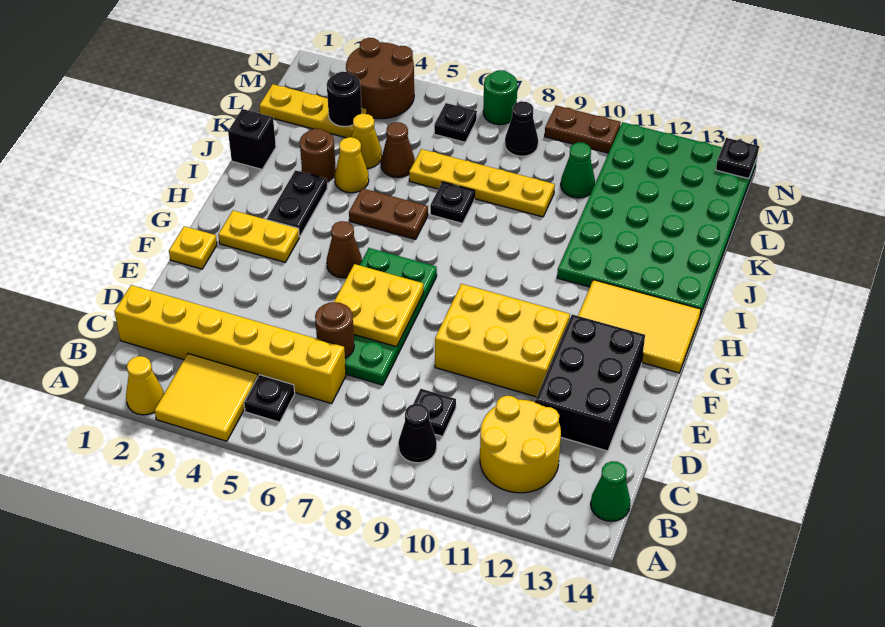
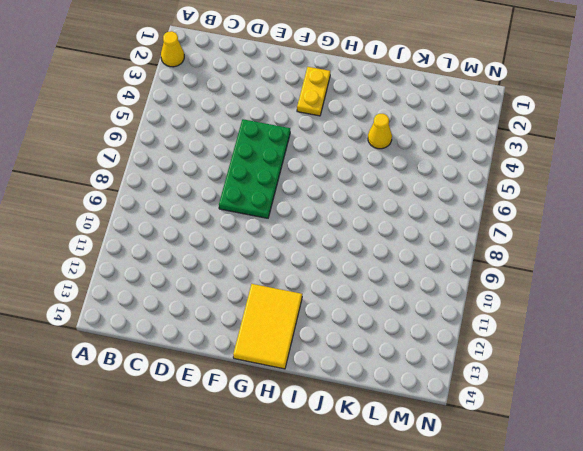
green 2x4 plate [219,119,290,218] -> green 2x4 plate turned to [345,248,437,385]
none -> yellow 2x2 tile [155,354,258,441]
none -> black 1x1 plate [244,375,295,422]
none -> black 1x1 cone [398,404,437,463]
none -> yellow 2x2 round brick [480,396,561,493]

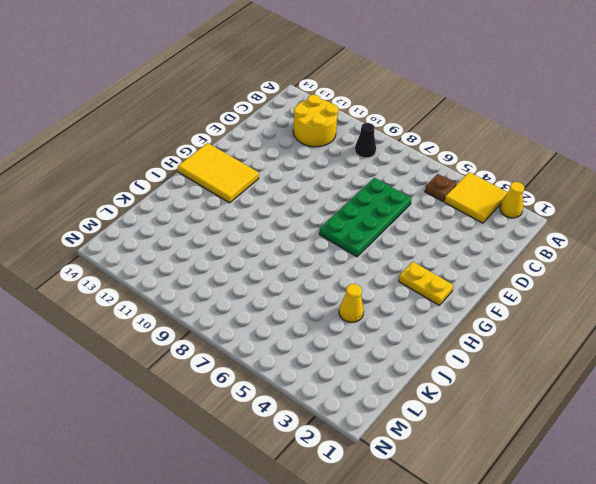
brown 1x1 plate [425,174,456,201] -> black 1x1 plate [244,375,295,422]
none -> green 1x1 cone [591,461,630,521]
none -> yellow 1x6 brick [114,285,346,403]
none -> black 1x1 plate [413,389,456,437]
none -> black 2x3 brick [535,315,645,451]

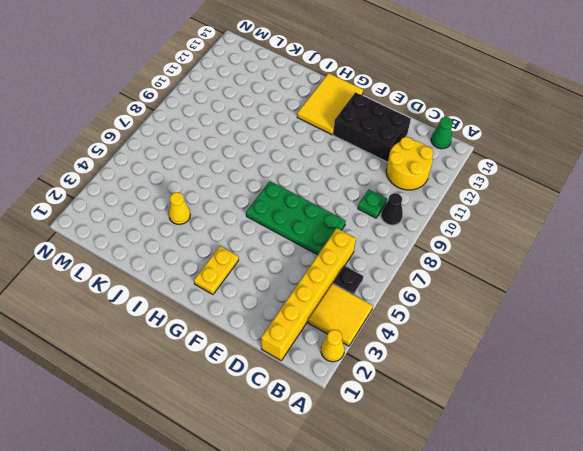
green 1x1 plate [358,190,387,218] -> black 1x1 plate [413,389,456,437]
none -> yellow 2x3 brick [435,284,570,397]
none -> yellow 1x1 plate [169,226,217,269]
none -> brown 1x1 cone [327,221,362,278]
none -> black 1x2 plate [267,170,327,237]

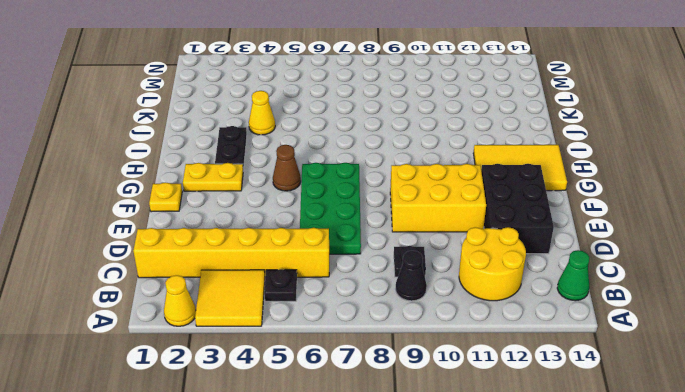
none -> brown 1x2 plate [349,188,428,239]
none -> green 4x6 plate [557,122,757,316]
none -> black 1x1 brick [228,109,276,169]
none -> brown 1x1 round brick [300,129,336,182]

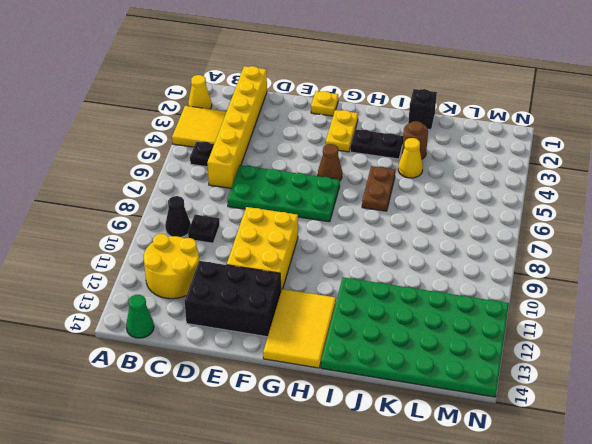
none -> black 1x1 plate [430,182,475,223]
none -> yellow 1x1 cone [352,114,382,168]
none -> brown 1x1 cone [381,122,415,177]
none -> yellow 1x4 plate [409,149,555,217]

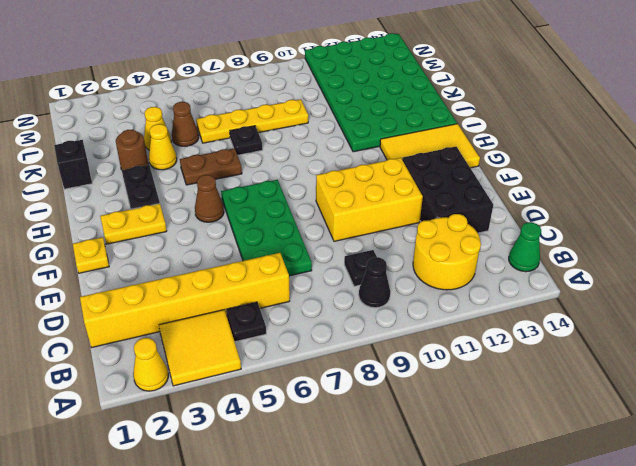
none -> yellow 1x3 plate [259,84,367,138]
none -> green 1x1 cone [561,142,595,198]
none -> brown 2x2 round brick [346,38,414,119]
none -> black 1x1 plate [434,103,477,142]

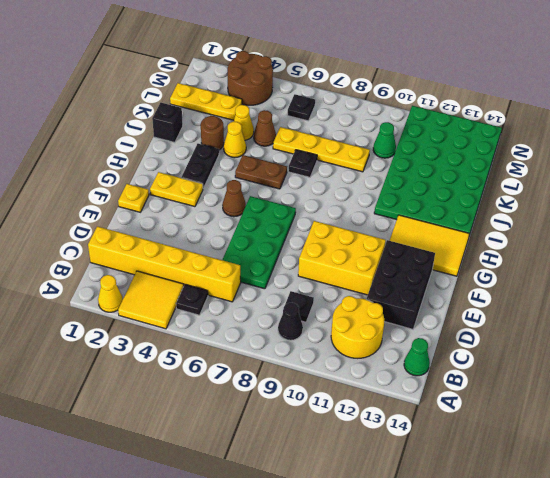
none -> black 1x1 cone [505,101,538,156]
none -> green 1x1 round brick [483,70,517,125]
none -> brown 1x2 plate [545,106,621,153]
none -> brown 1x1 round brick [315,302,354,358]

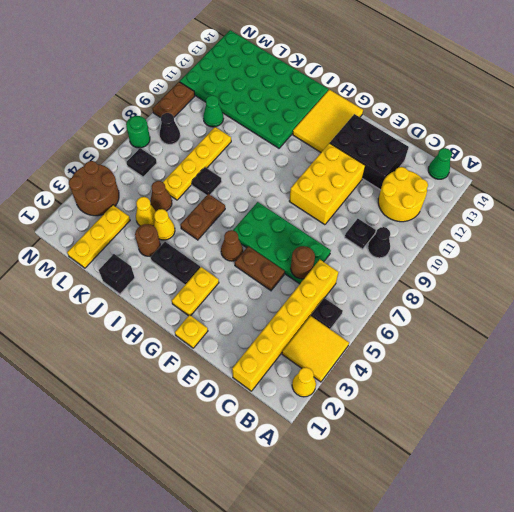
brown 1x2 plate [235,246,285,291] -> none
none -> yellow 2x2 plate [334,264,424,347]
none -> black 1x1 round brick [327,72,362,127]
none -> black 1x1 plate [716,138,759,179]

